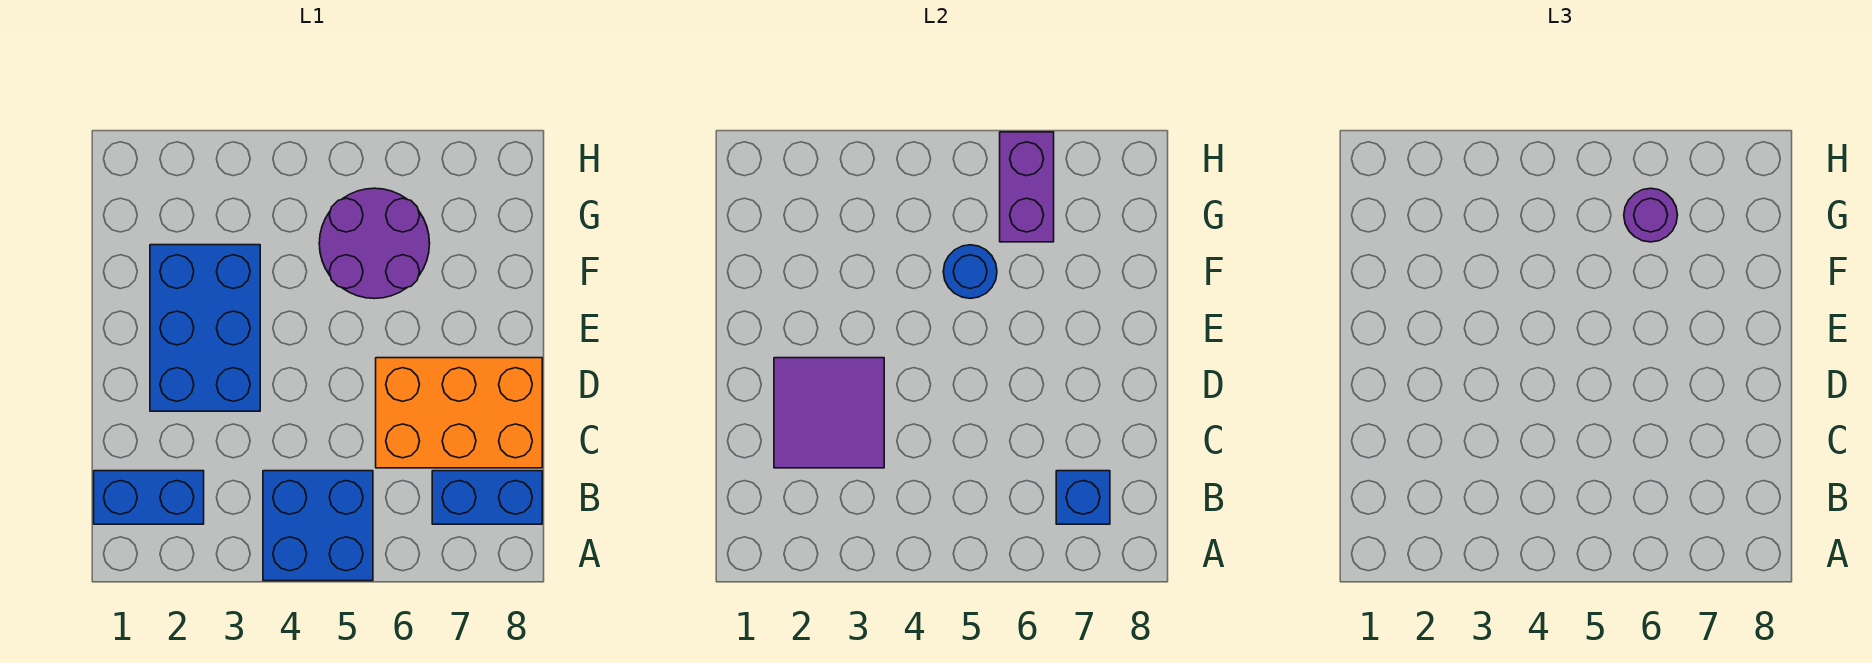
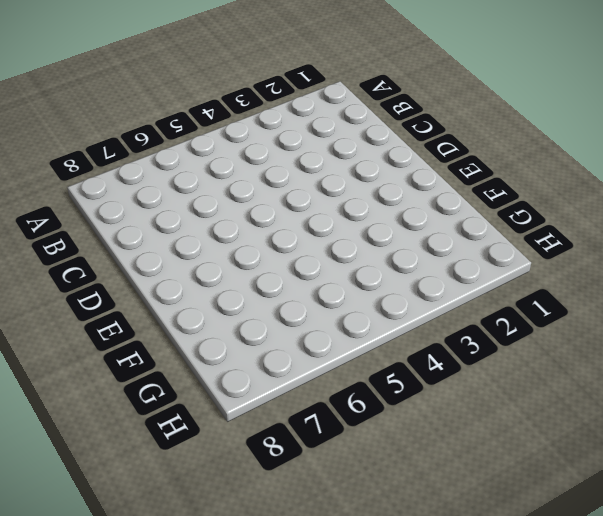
none -> blue 2x2 brick [263,471,373,581]
none -> blue 1x2 brick [94,471,204,524]

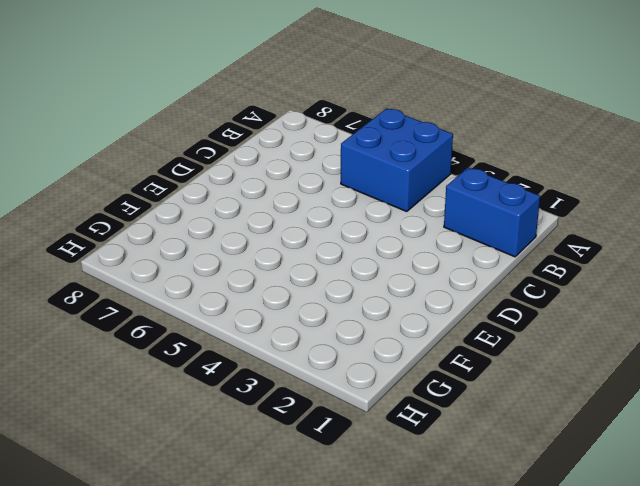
none -> blue 1x2 brick [432,471,542,524]
none -> orange 2x3 brick [376,358,542,468]

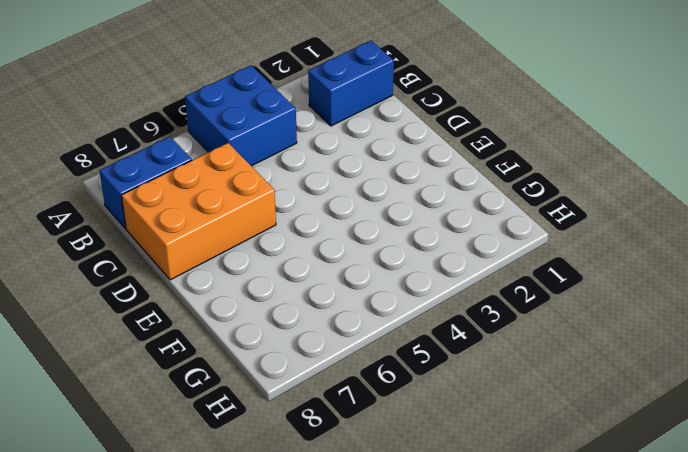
none -> blue 2x3 brick [150,245,260,411]
none -> purple 2x2 round brick [319,188,430,299]

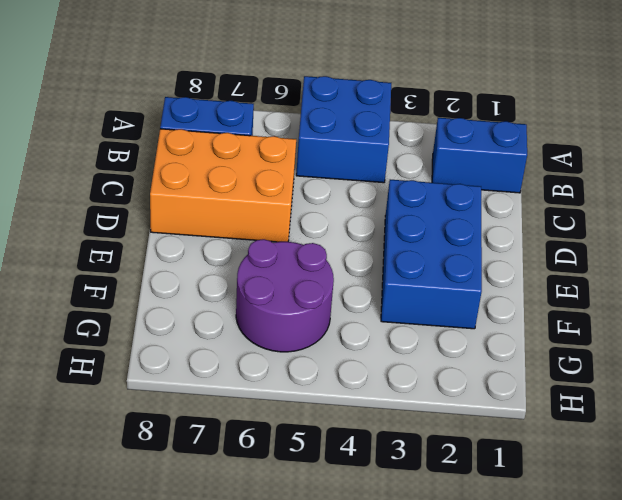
none -> blue 1x1 brick [1056,471,1110,524]
none -> purple 2x2 tile [774,358,884,468]

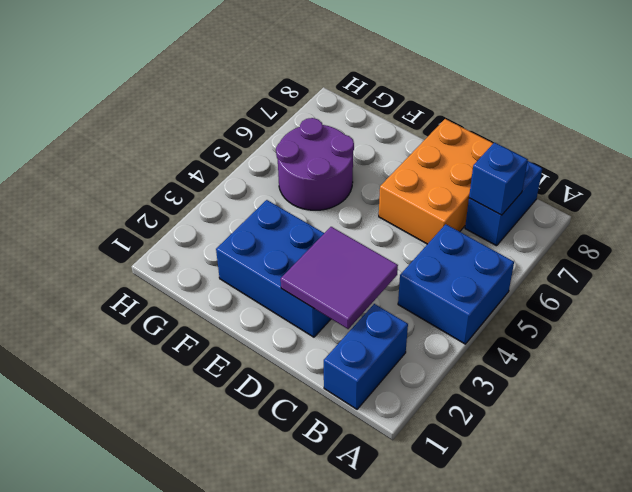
none -> blue 1x1 round brick [943,245,997,299]
none -> purple 1x2 brick [1000,132,1054,242]

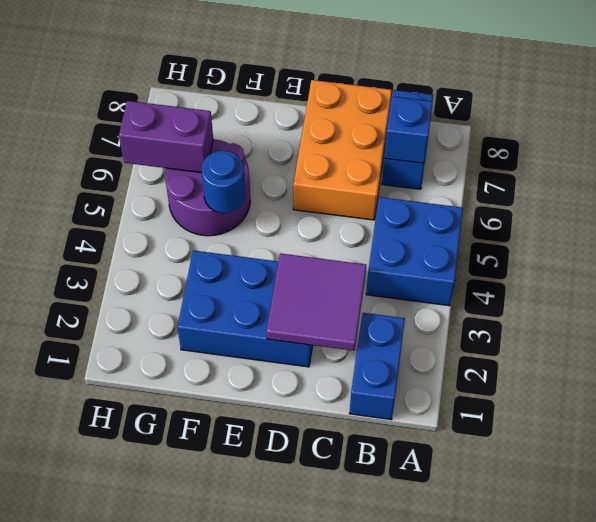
none -> purple 1x1 round brick [1624,188,1678,242]

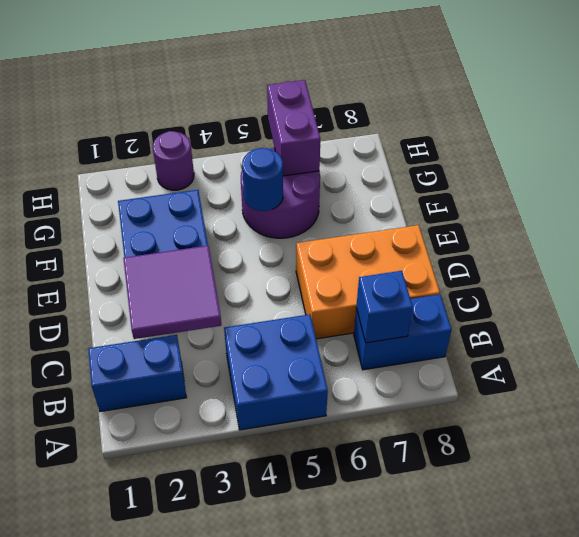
purple 1x1 round brick [153,131,194,190] -> purple 1x1 round brick moved to [1624,188,1678,242]

